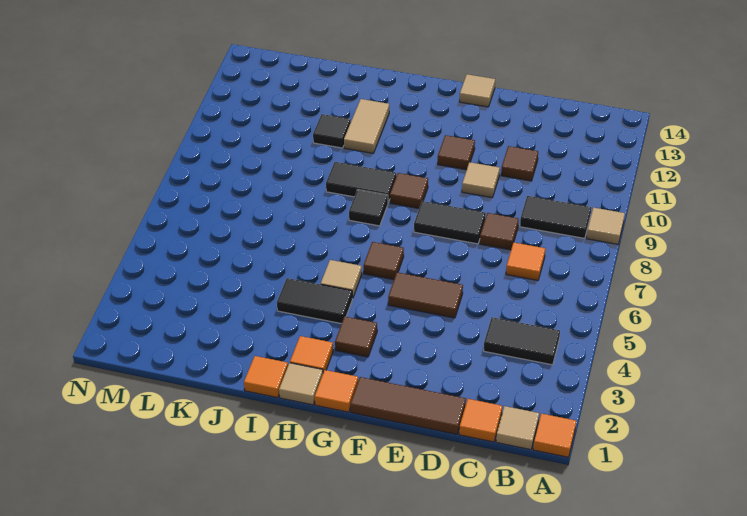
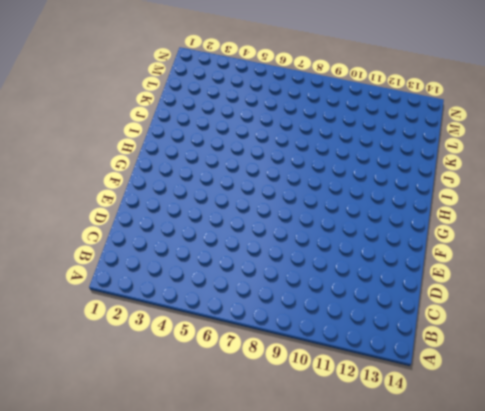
none -> orange 1x1 tile [533,413,576,457]
none -> tan 1x1 tile [587,207,625,244]
none -> tan 1x1 tile [496,406,539,450]

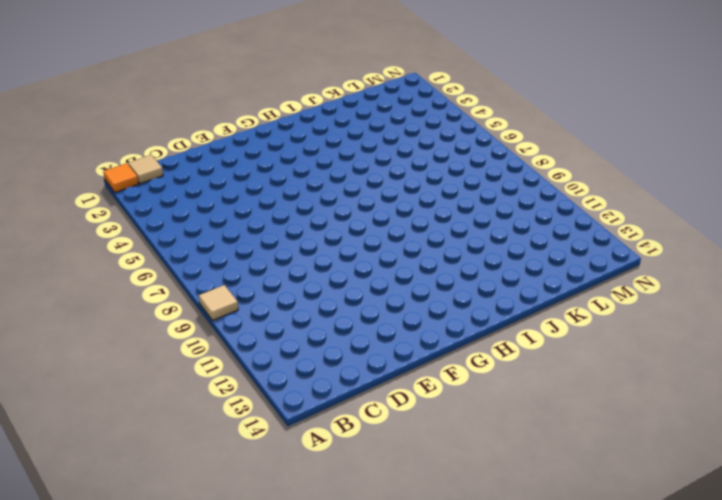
none -> black 1x2 tile [484,317,560,365]
none -> black 1x2 tile [520,196,591,238]
none -> orange 1x1 tile [459,399,502,442]

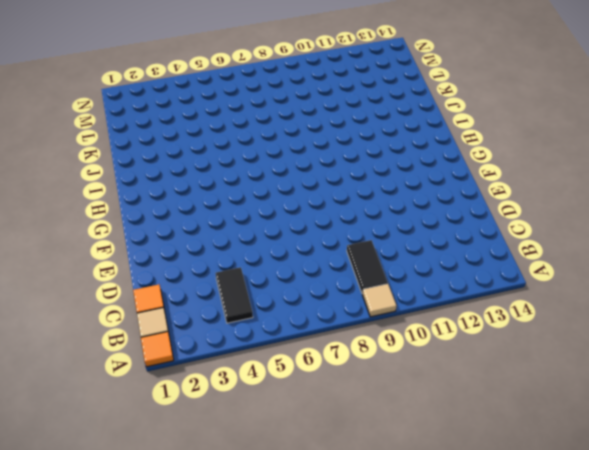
none -> orange 1x1 tile [506,242,545,280]
none -> brown 1x3 tile [350,377,466,434]
none -> brown 1x1 tile [480,213,519,250]

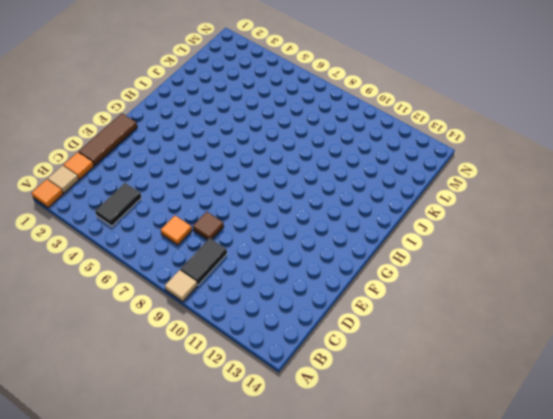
none -> brown 1x1 tile [501,146,538,181]
none -> brown 1x2 tile [388,272,463,318]
none -> black 1x2 tile [414,201,486,244]

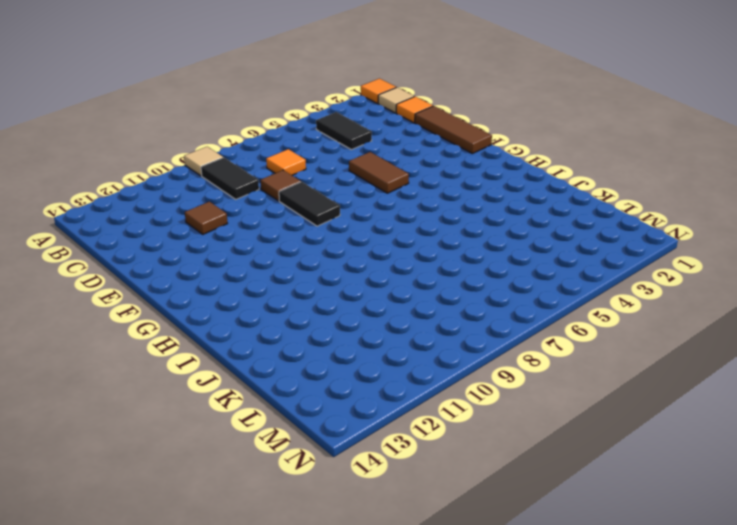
none -> tan 1x1 tile [462,162,500,198]
none -> brown 1x1 tile [438,135,475,170]
none -> tan 1x1 tile [460,74,495,107]

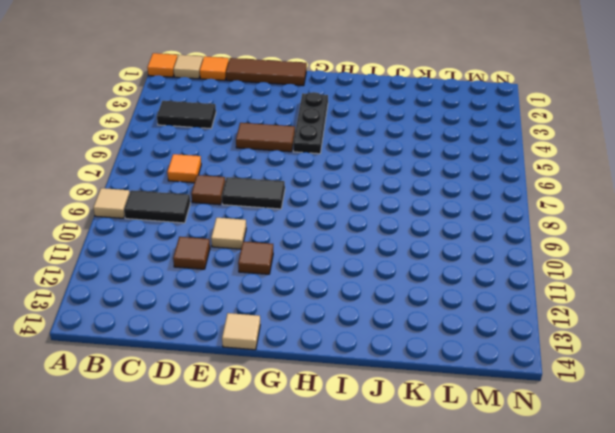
black 1x3 plate [293,92,328,154] -> brown 1x1 tile [335,317,377,357]
none -> orange 1x1 tile [315,370,358,412]
none -> brown 1x1 tile [364,242,404,280]
none -> brown 1x1 tile [390,173,428,208]

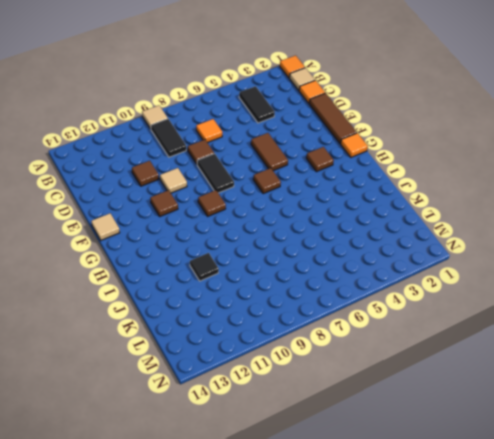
none -> tan 1x1 tile [279,363,323,405]
none -> orange 1x1 tile [290,336,333,372]
none -> black 1x2 tile [277,278,352,324]

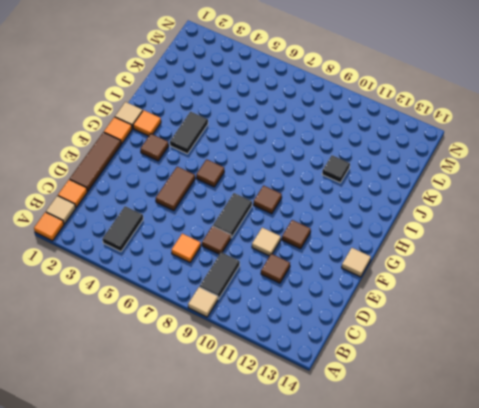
none -> tan 1x1 tile [321,260,362,298]
none -> black 1x1 tile [349,190,388,226]
none -> black 1x2 tile [326,162,396,202]

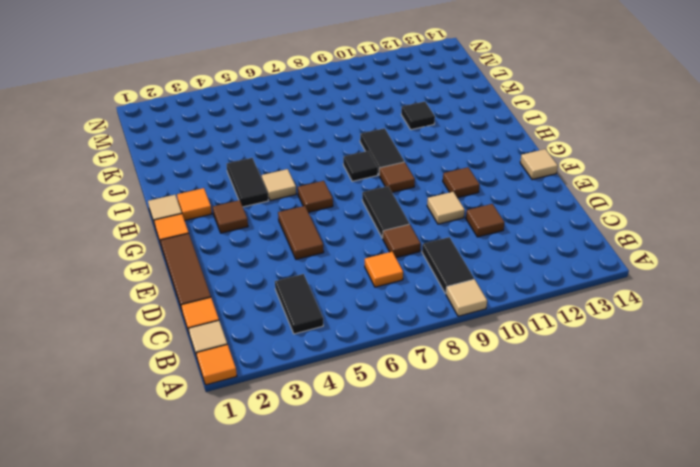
none -> orange 1x1 tile [244,356,288,398]
none -> tan 1x2 tile [344,99,389,153]

